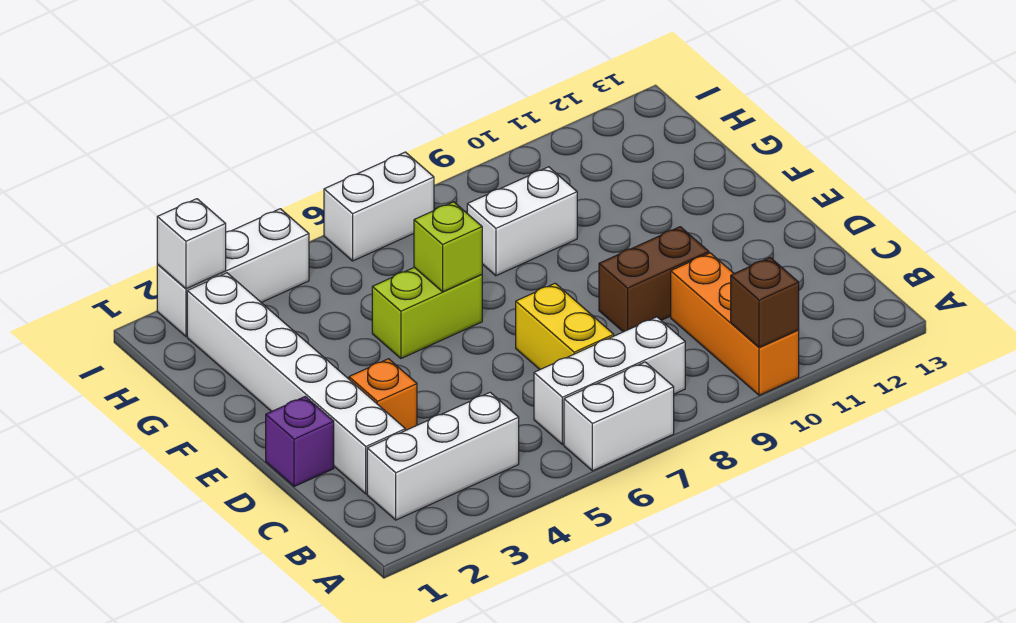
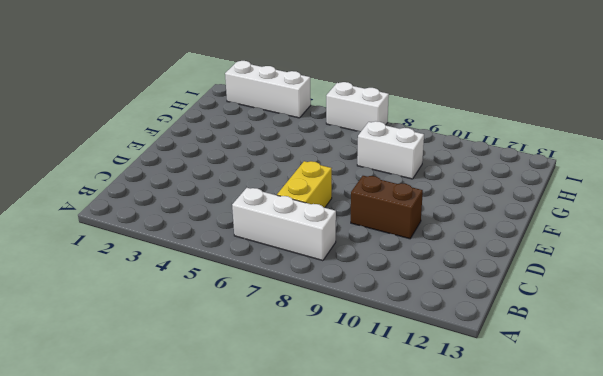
none -> white 1x2 brick [564,362,674,471]
none -> orange 1x3 brick [671,253,799,395]
none -> white 1x3 brick [367,392,519,520]

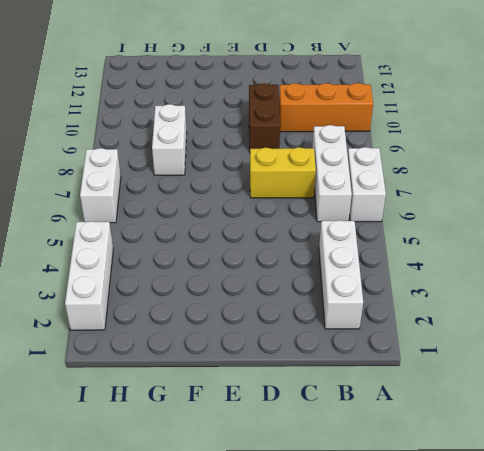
none -> white 1x6 brick [187,273,405,494]
none -> purple 1x1 brick [266,397,334,487]
none -> orange 1x1 brick [349,359,417,430]

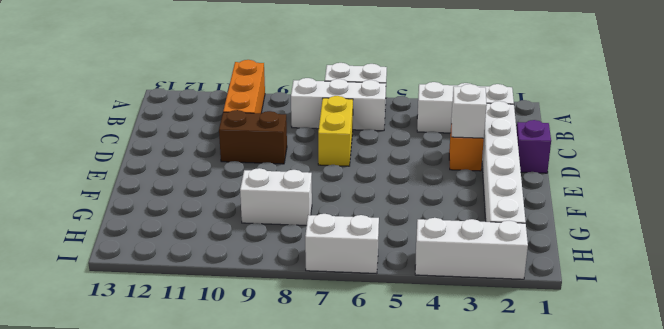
white 1x1 brick [451,84,487,139] -> white 1x1 brick moved to [157,199,226,289]
none -> lime 1x2 brick [372,267,482,358]
none -> brown 1x1 brick [731,258,799,347]
none -> lime 1x1 brick [414,202,482,292]

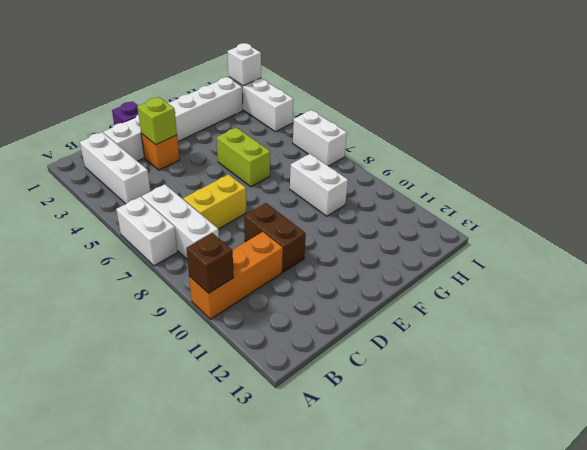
lime 1x1 brick [138,97,177,145] -> lime 1x1 brick moved to [414,202,482,292]

